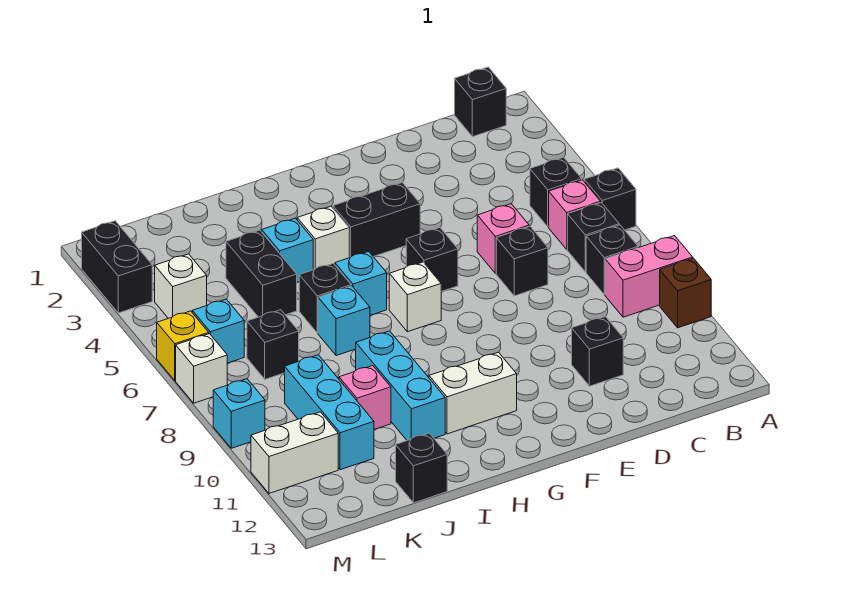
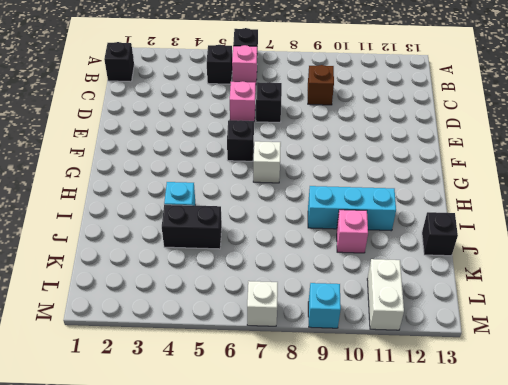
brown 1x1 brick [308,65,334,105] -> brown 1x1 brick moved to [660,258,711,328]
none -> pink 1x2 brick [605,236,693,317]
none -> black 1x1 brick [567,203,619,272]
none -> black 1x1 brick [586,225,638,295]
none -> black 1x1 brick [572,317,623,386]

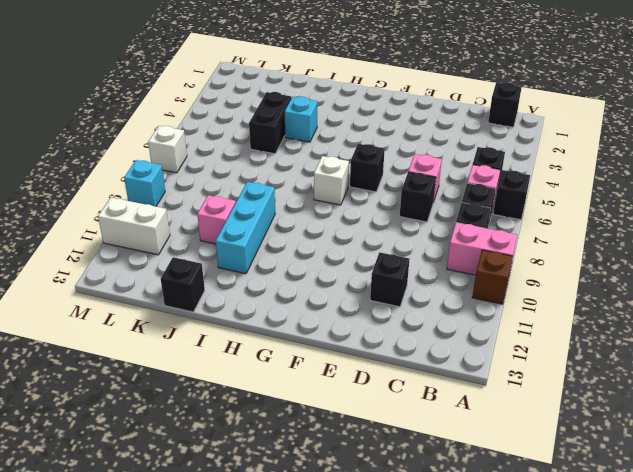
none -> black 1x2 brick [333,182,420,258]
none -> white 1x2 brick [429,352,517,434]
none -> white 1x1 brick [297,206,349,270]
none -> cyan 1x1 brick [335,251,387,315]

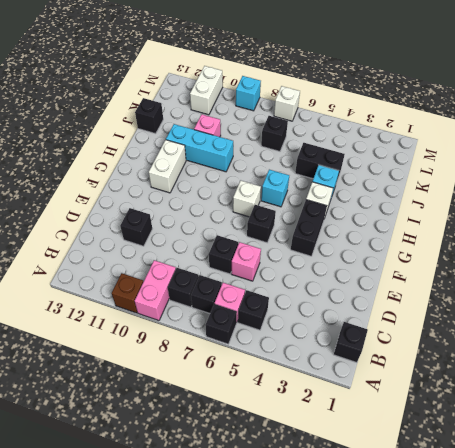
none -> black 1x1 brick [299,264,351,333]
none -> cyan 1x1 brick [318,286,370,356]
none -> cyan 1x3 brick [285,355,374,470]
none -> white 1x1 brick [155,254,207,318]

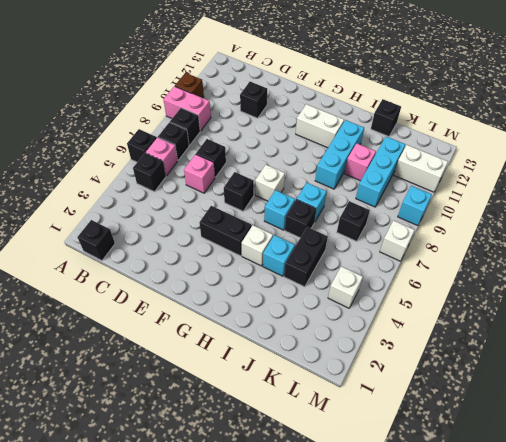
none -> cyan 1x1 brick [192,299,244,363]
none -> black 1x2 brick [82,221,152,313]
none -> yellow 1x1 brick [157,311,209,381]

